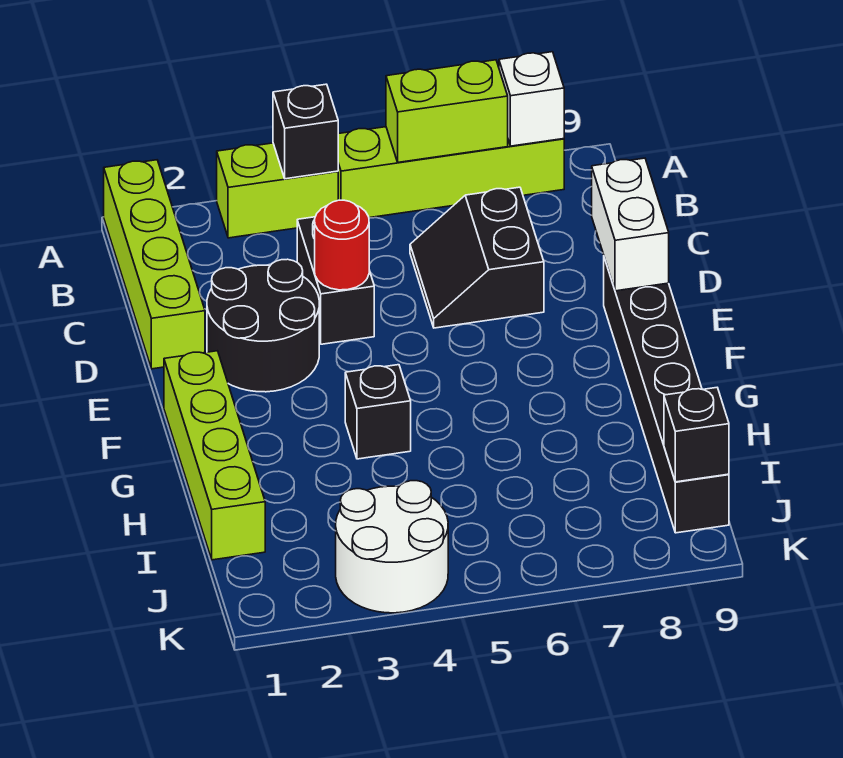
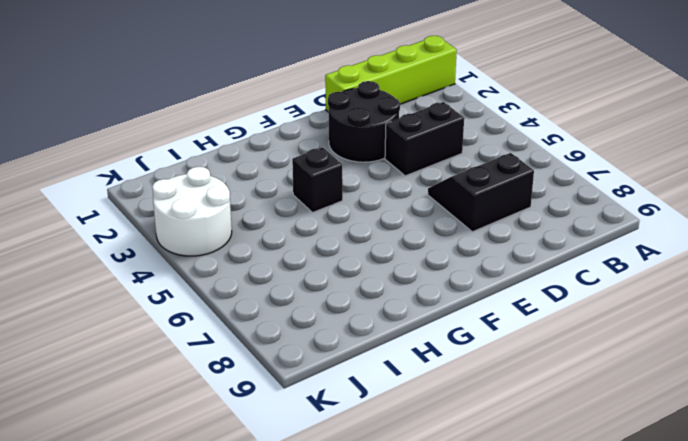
none -> lime 1x2 brick [217,143,338,238]
none -> lime 1x4 brick [338,127,564,218]
none -> black 1x6 brick [604,258,729,533]

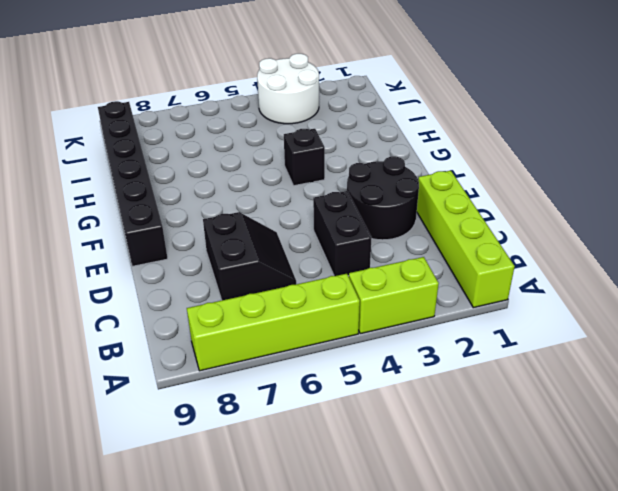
none -> lime 1x4 brick [164,351,265,560]
none -> black 1x1 brick [273,84,338,179]
none -> lime 1x2 brick [386,60,508,162]

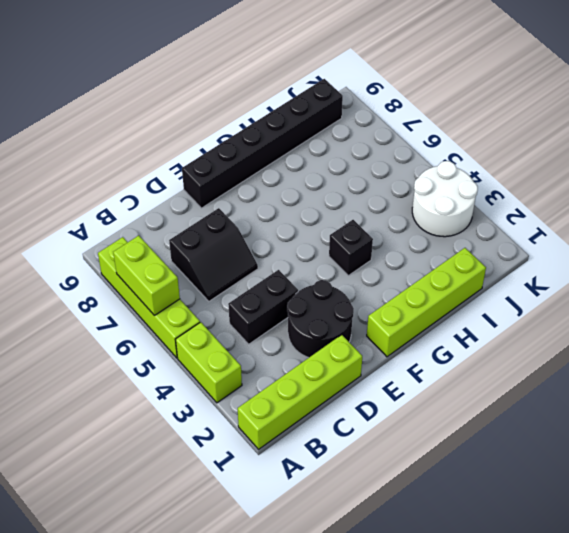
none -> black 1x1 brick [273,84,338,179]
none -> white 1x1 brick [499,52,564,146]
none -> red 1x1 round brick [315,200,370,290]

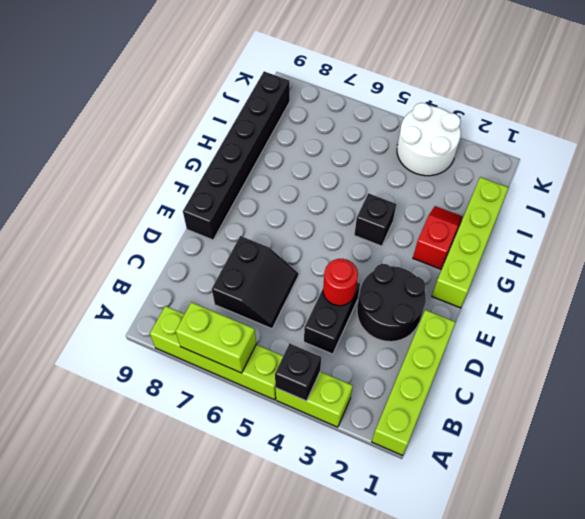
red 1x2 slope [413,206,462,269] -> none
none -> white 1x1 brick [499,52,564,146]
none -> white 1x2 brick [592,158,669,291]
none -> black 1x1 brick [664,388,729,482]

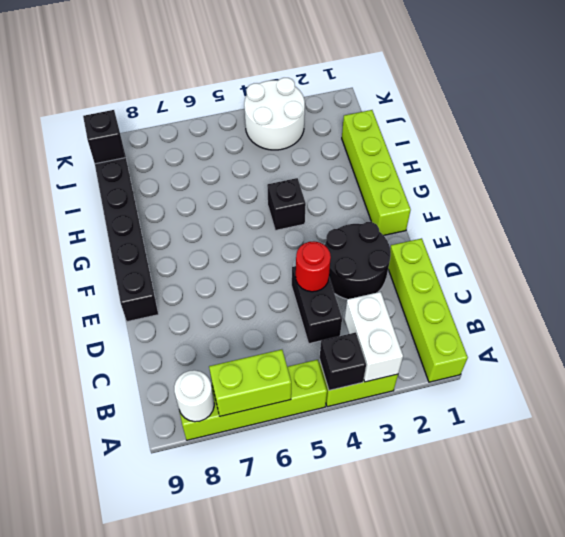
white 1x2 brick [345,292,403,382] -> white 1x2 brick moved to [592,158,669,291]
white 1x1 round brick [174,370,214,422] -> white 1x1 brick [499,52,564,146]
none -> black 2x2 slope [410,187,544,328]

